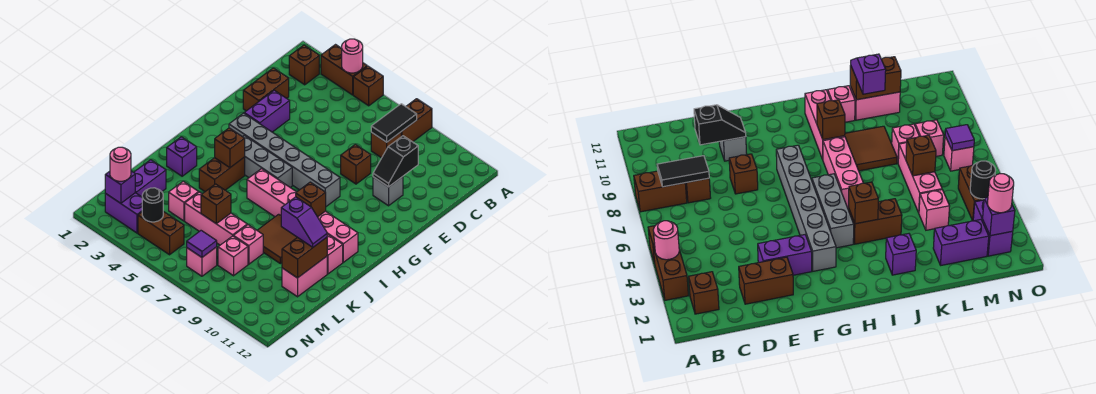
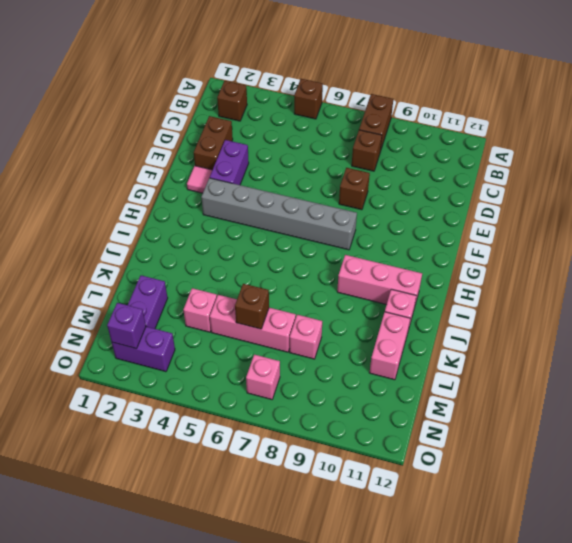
pink 1x1 tile [187,166,212,193] -> none
none -> brown 1x2 brick [321,45,367,95]
none -> grey 1x1 brick [373,177,403,206]
none -> grey 1x3 brick [243,136,292,188]
none -> brown 1x2 brick [199,157,245,191]

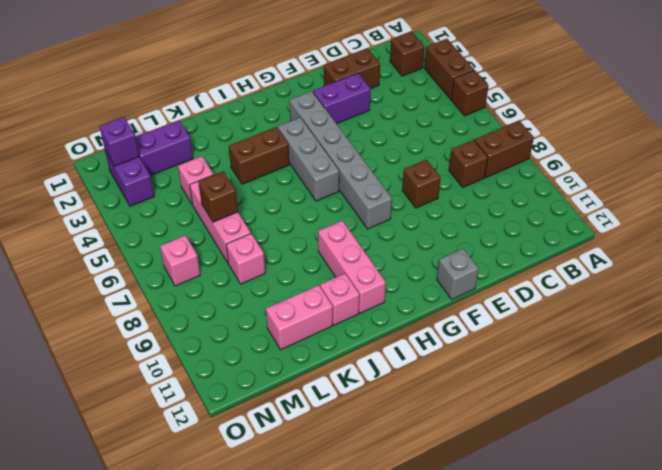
grey 1x1 brick [437,249,479,299] -> grey 1x1 brick moved to [373,177,403,206]
none -> pink 1x3 brick [247,169,296,217]
none -> purple 1x1 brick [167,137,197,176]
none -> brown 2x2 tile [257,214,297,264]
none -> pink 1x1 brick [218,236,248,276]

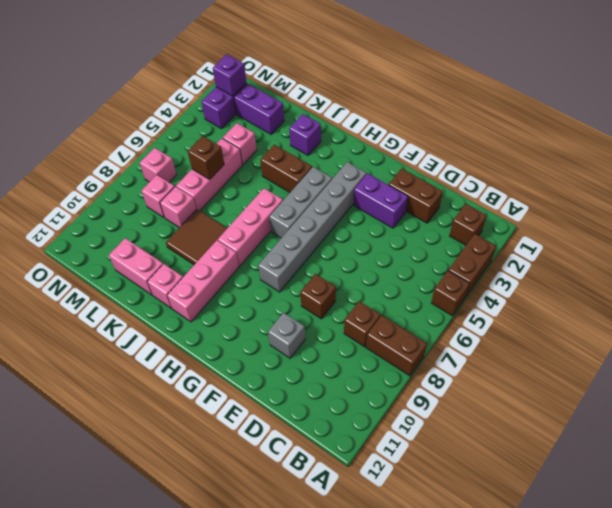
none -> brown 1x2 brick [138,211,184,255]
none -> pink 1x1 round brick [342,39,363,73]
none -> black 1x2 tile [371,104,417,142]
none -> black 1x2 slope [373,136,418,187]

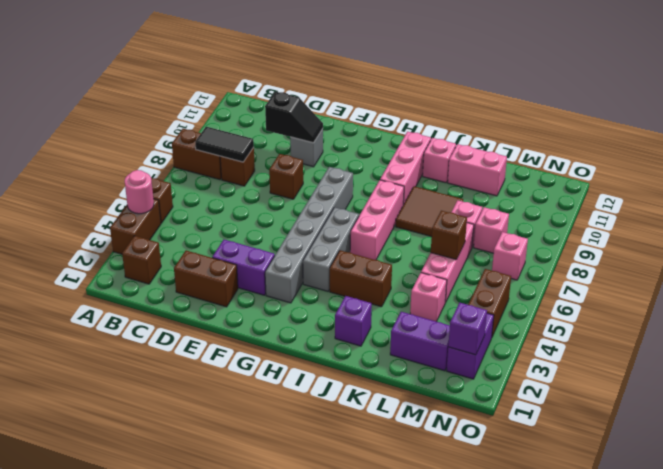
none -> brown 1x1 brick [215,128,245,168]
none -> brown 1x1 brick [296,182,326,217]
none -> brown 1x2 brick [282,237,327,278]
none -> black 1x1 round brick [142,188,163,222]

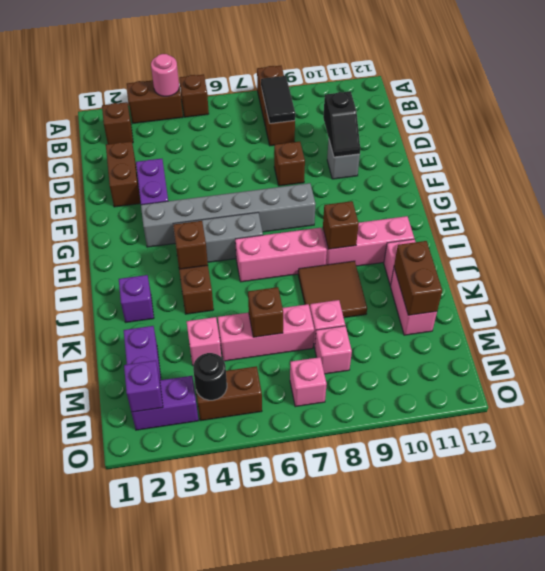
none -> purple 1x1 tile [187,231,217,257]
none -> purple 1x2 slope [281,197,327,247]
none -> pink 1x1 round brick [110,147,131,181]

